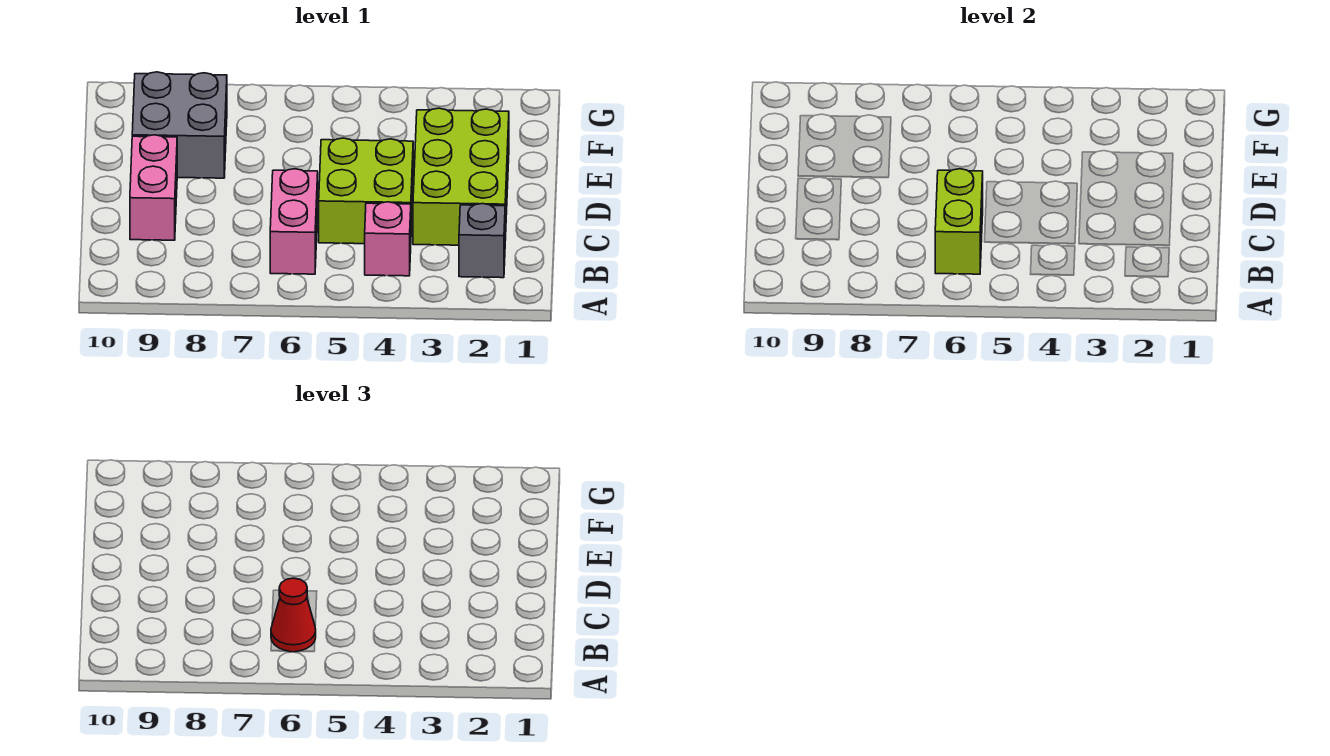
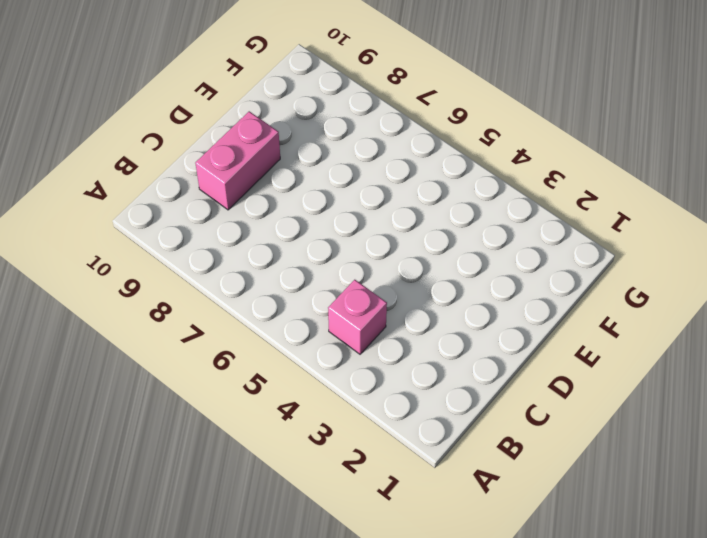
none -> grey 1x1 brick [459,204,505,278]
none -> pink 1x2 brick [270,169,318,274]

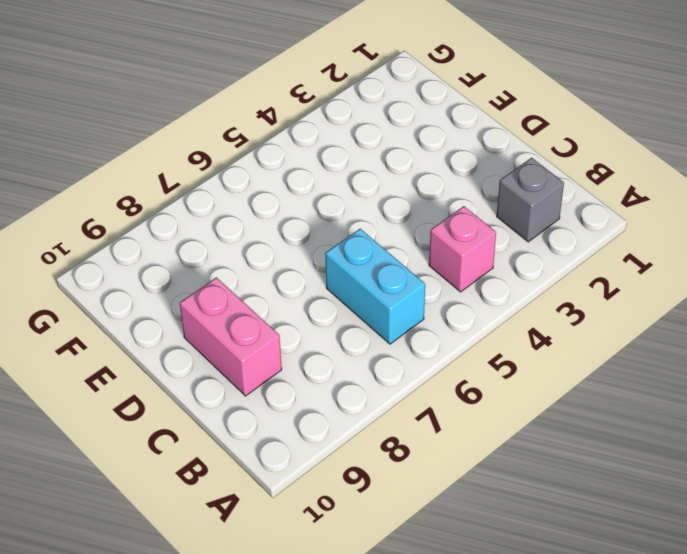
cyan 1x2 brick [325,229,425,344] -> pink 1x2 brick [270,169,318,274]
none -> lime 2x3 brick [413,108,509,245]
none -> lime 2x2 brick [319,138,413,244]

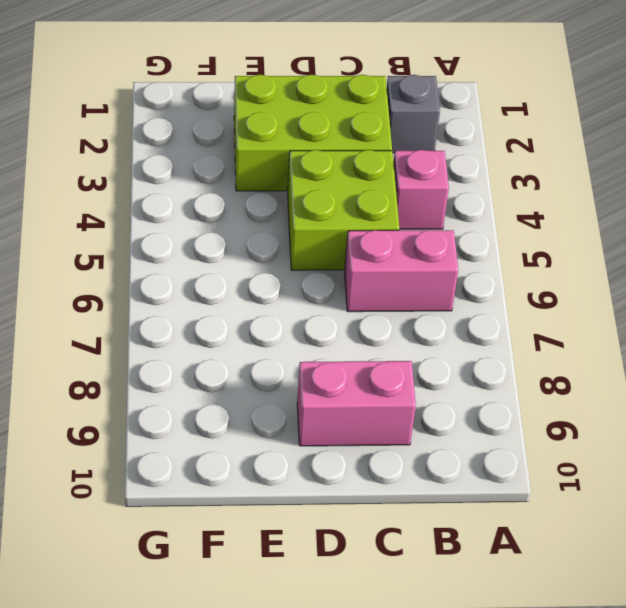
none -> grey 2x2 brick [132,72,227,178]
none -> lime 1x2 brick [935,169,983,274]

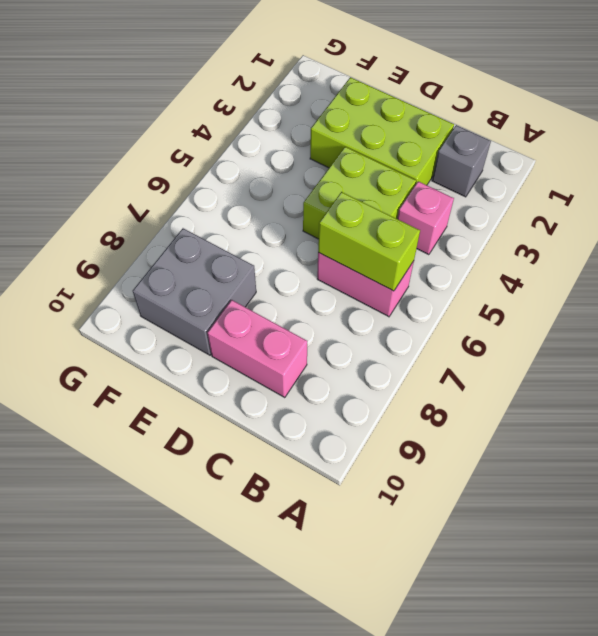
none -> red 1x1 cone [271,578,316,652]

